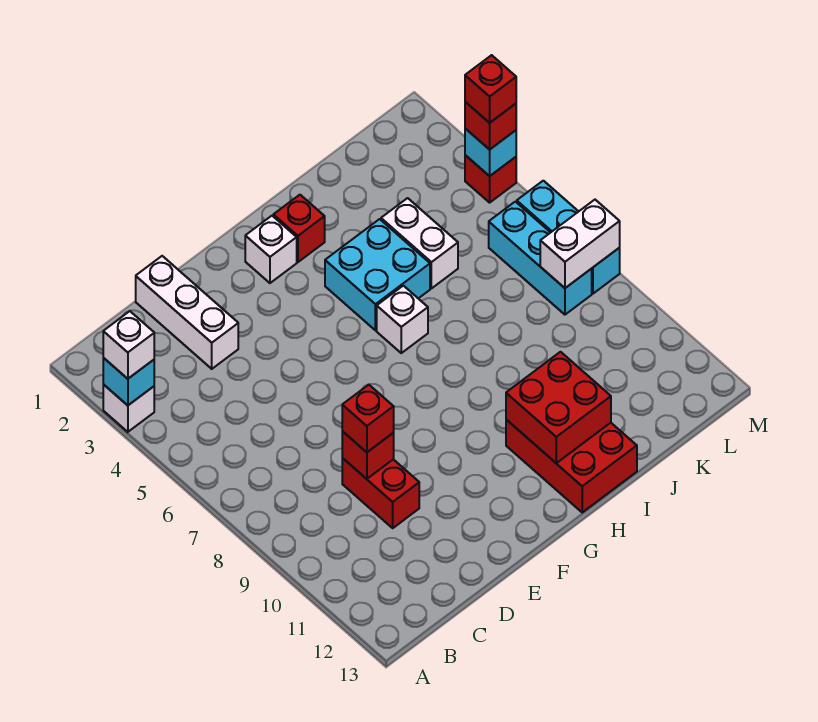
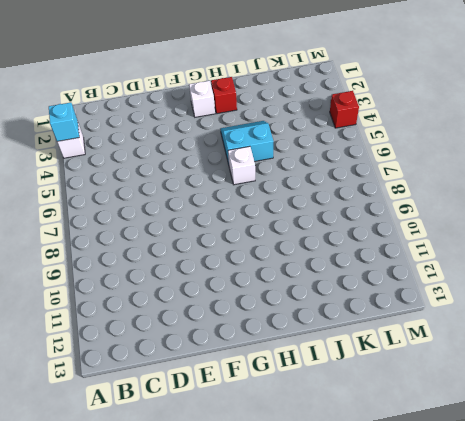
cyan 2x2 slope [220,121,273,164] -> cyan 2x2 brick [325,219,430,330]
none -> white 1x3 brick [136,256,238,369]
none -> red 1x2 brick [342,458,419,528]
none -> red 2x3 brick [506,420,637,512]

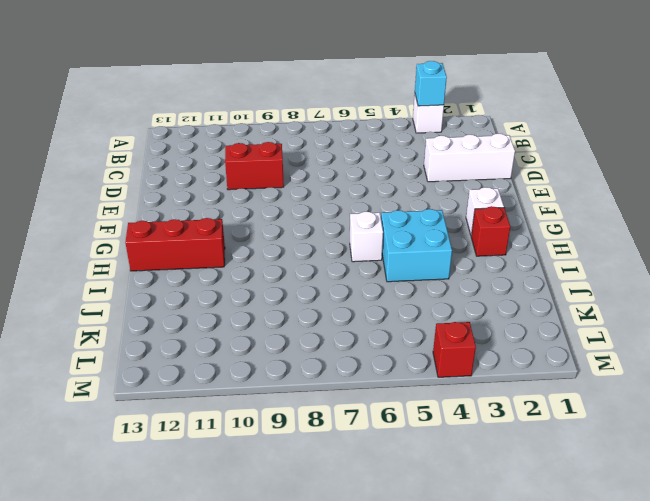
red 1x3 brick [125,218,225,271] -> red 2x3 brick [506,420,637,512]
none -> white 1x2 brick [381,198,458,288]
none -> cyan 1x3 brick [489,202,592,315]
none -> cyan 1x3 brick [517,181,620,294]

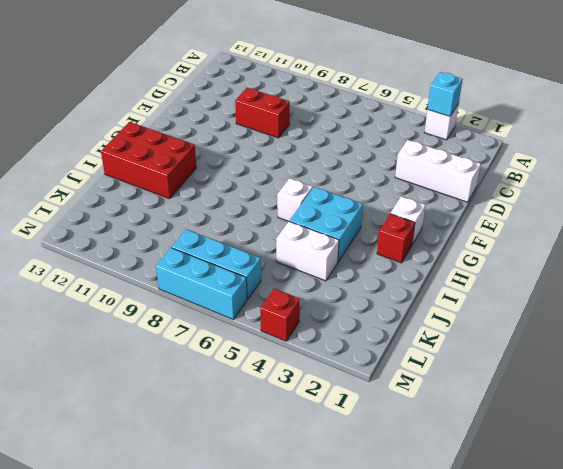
none -> red 1x1 brick [342,431,394,479]
none -> red 2x2 brick [506,352,611,463]
none -> white 1x2 brick [540,200,620,288]

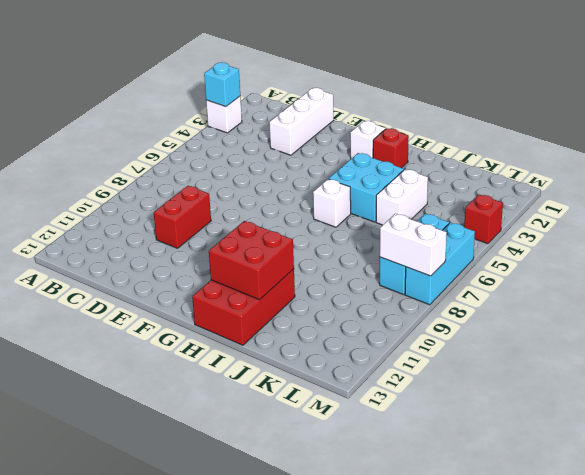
none -> red 1x1 brick [342,431,394,479]
none -> cyan 1x1 brick [465,128,516,176]
none -> white 1x1 brick [103,311,154,379]

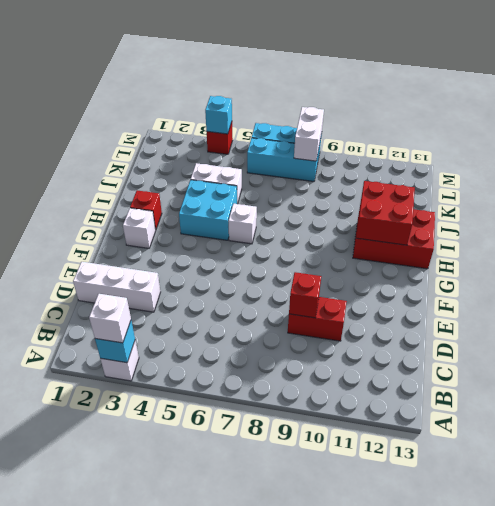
none -> red 1x1 brick [342,385,394,452]
none -> red 1x1 brick [465,102,516,150]
none -> red 1x1 brick [465,55,516,123]

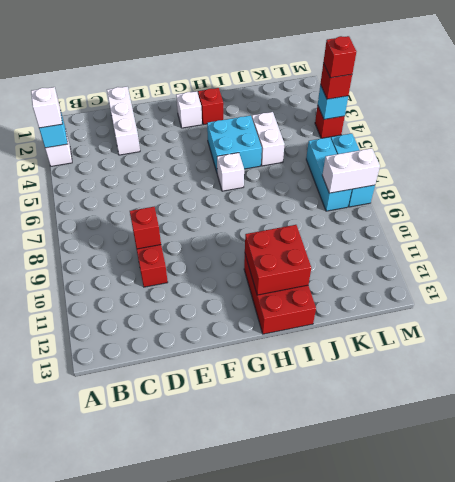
none -> red 1x1 brick [342,385,394,452]

